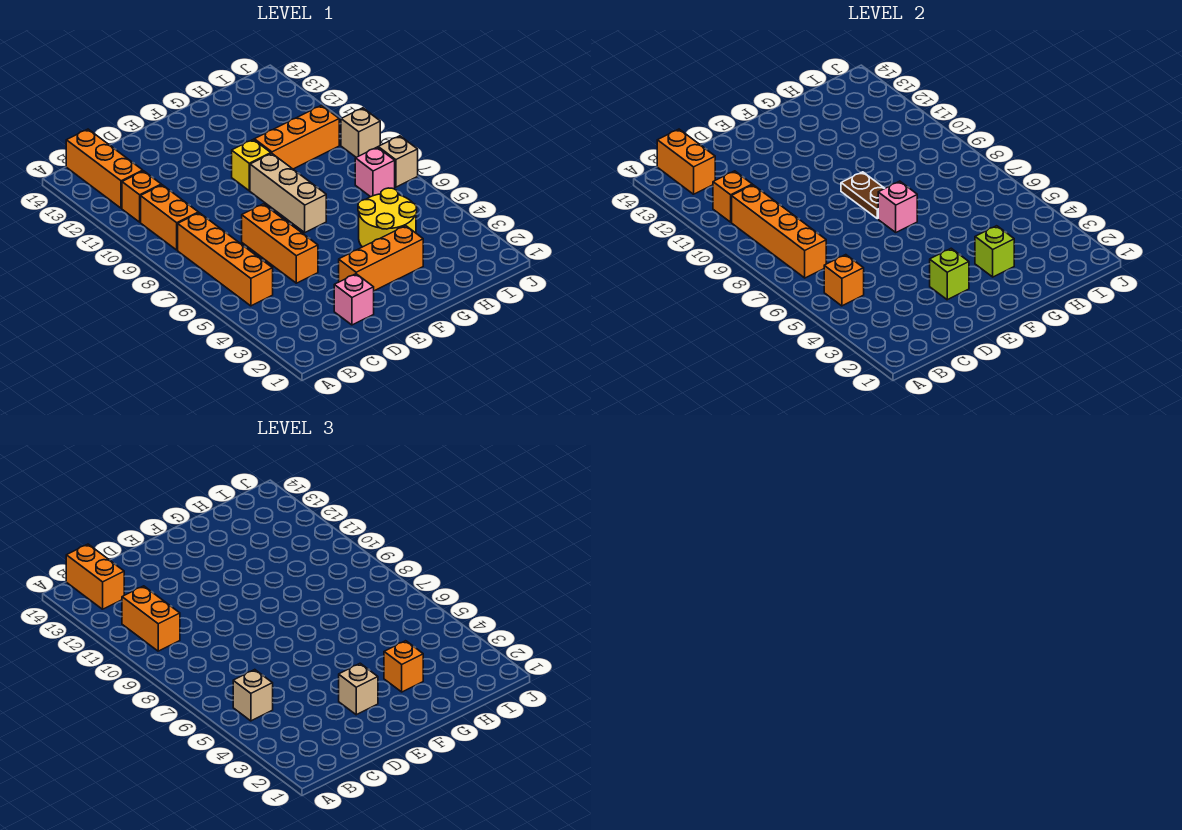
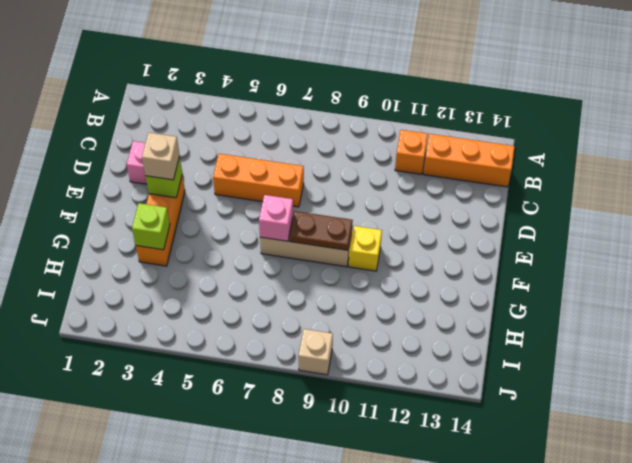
none -> orange 1x4 brick [178,213,273,306]
none -> orange 1x2 brick [141,185,198,250]
none -> yellow 2x2 round brick [358,188,417,247]

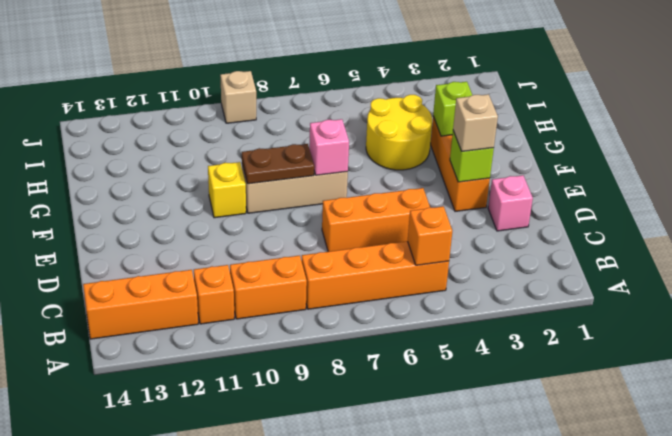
none -> orange 1x3 brick [254,105,339,169]
none -> pink 1x1 brick [355,147,395,197]
none -> tan 1x1 brick [378,136,418,187]

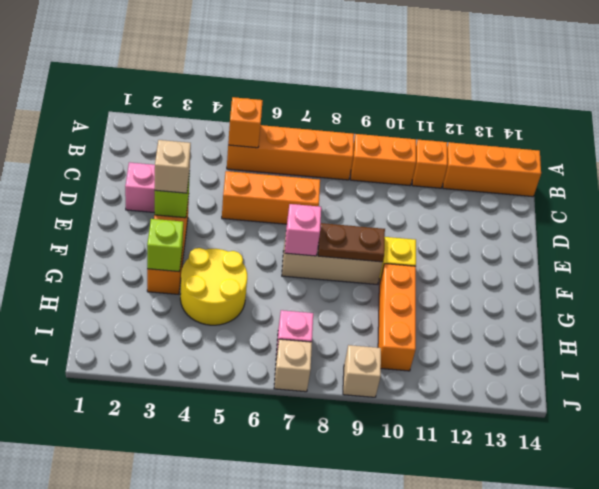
none -> orange 1x4 brick [732,185,826,278]
none -> orange 1x1 brick [713,171,752,222]
none -> orange 1x2 brick [657,129,715,194]

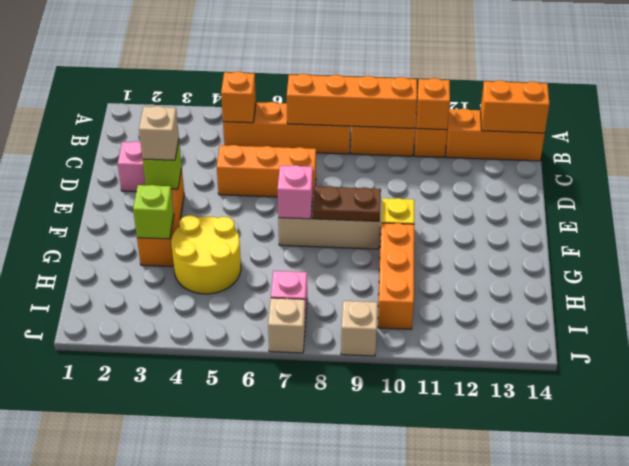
none -> tan 1x1 brick [233,670,273,721]
none -> orange 1x2 brick [122,586,180,651]
none -> orange 1x2 brick [66,544,124,609]

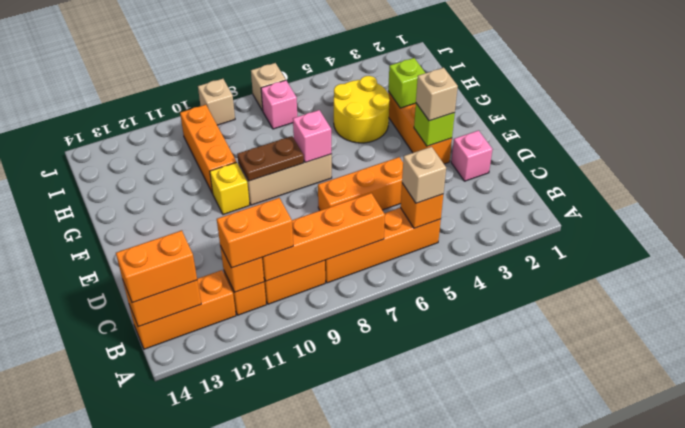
none -> orange 1x1 brick [384,641,423,692]

